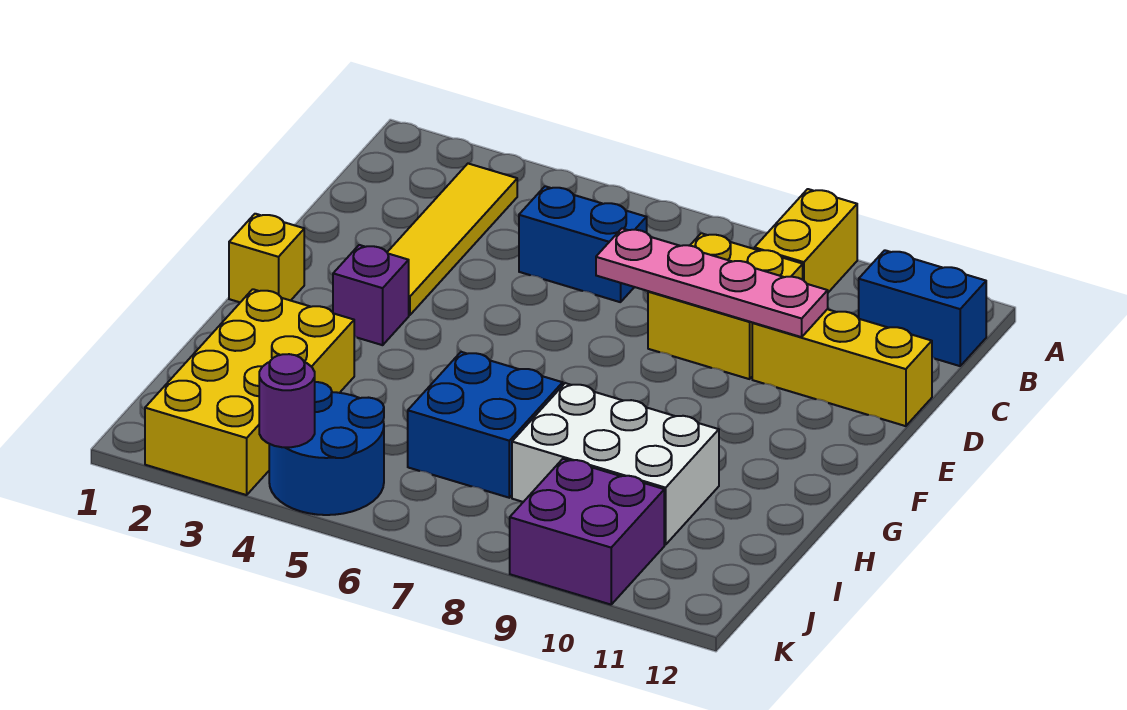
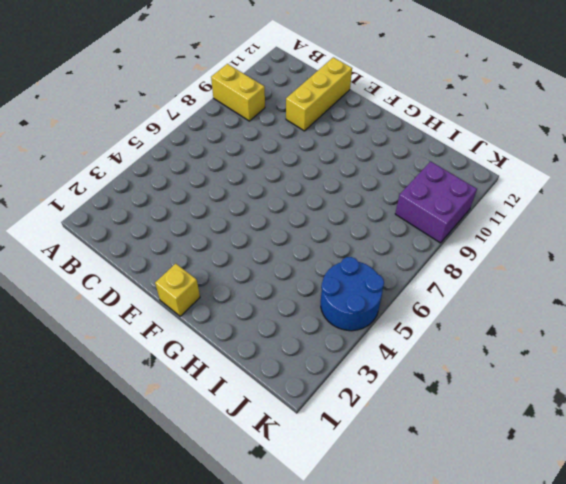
none -> yellow 1x4 tile [387,164,517,315]
none -> blue 1x2 brick [859,250,986,366]
none -> blue 1x2 brick [519,186,647,302]

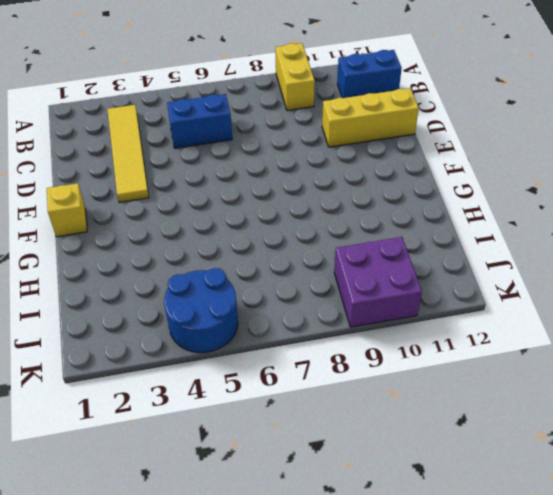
none -> yellow 2x2 brick [648,233,803,379]
none -> purple 1x1 brick [333,245,409,345]
none -> yellow 2x4 brick [145,289,354,495]

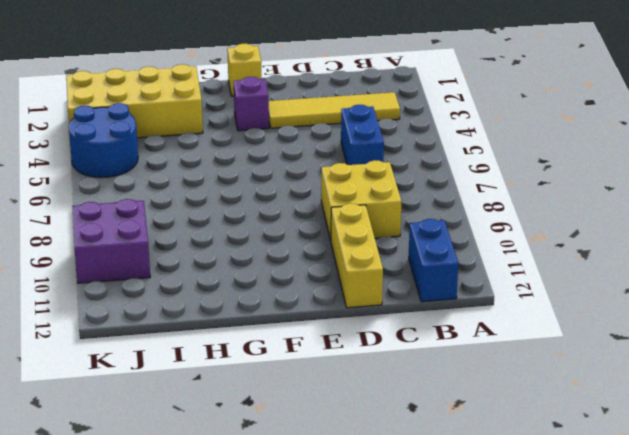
none -> yellow 1x2 brick [754,189,857,292]
none -> blue 2x2 brick [408,352,563,498]
none -> white 2x3 brick [512,383,719,545]

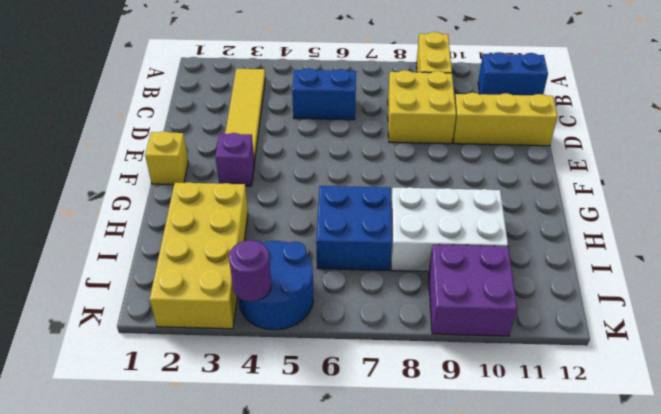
none -> pink 1x4 plate [596,228,828,337]

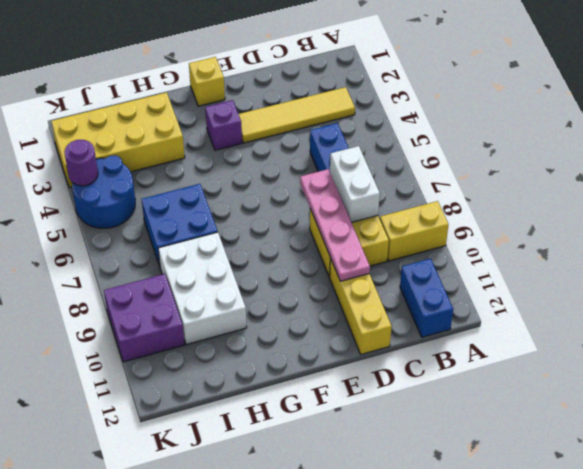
white 1x2 brick [330,146,380,222] -> none

